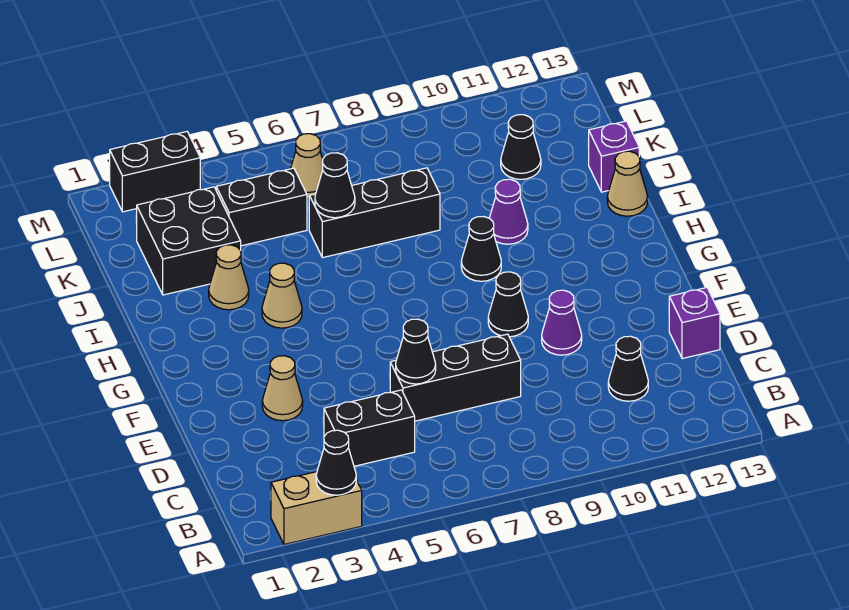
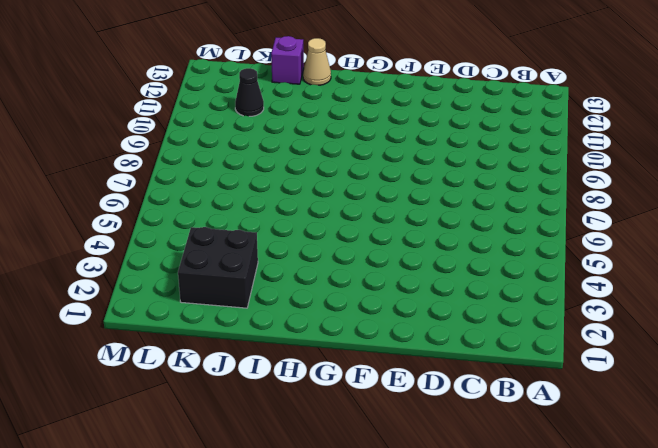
none -> tan 1x2 brick [271,472,362,544]
none -> black 1x2 brick [324,390,415,466]
none -> black 1x1 cone [608,336,648,401]

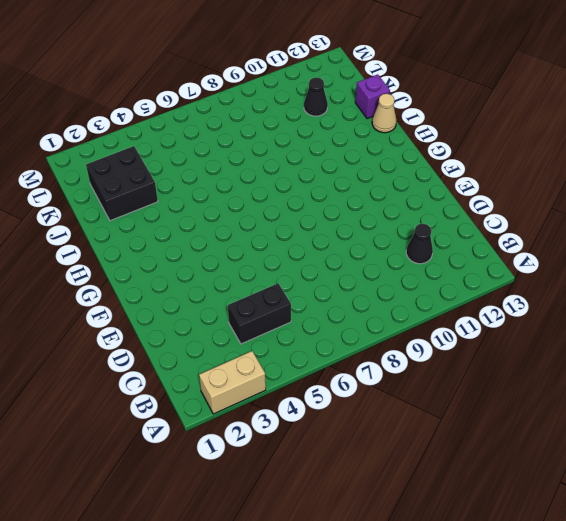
none -> black 1x3 brick [390,334,521,421]
none -> purple 1x1 brick [669,288,720,359]
none -> tan 1x1 cone [262,356,303,421]

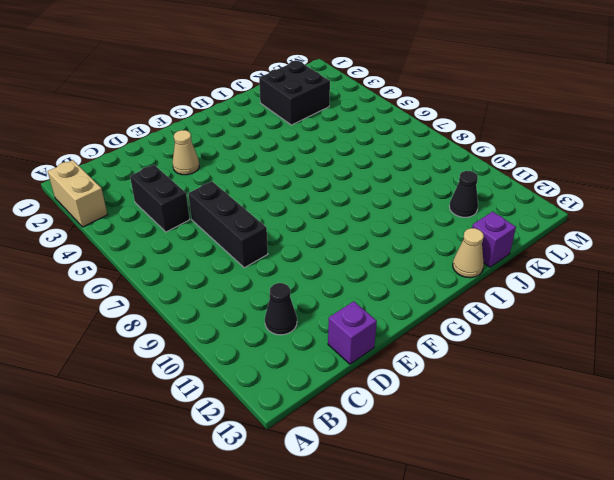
none -> purple 1x1 cone [542,290,582,355]
none -> black 1x1 cone [488,272,528,337]
none -> tan 1x1 cone [262,263,302,328]

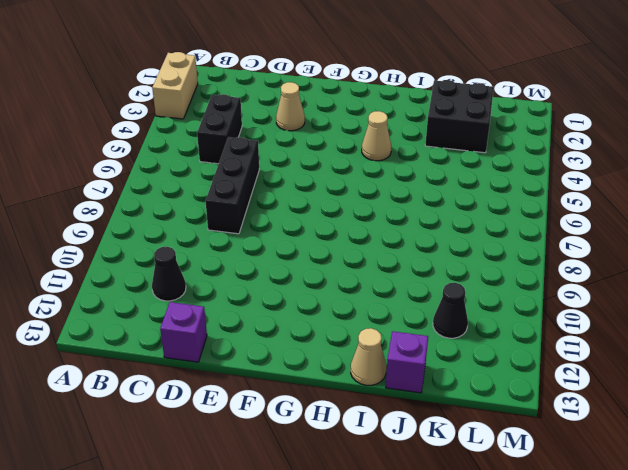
none -> purple 1x1 cone [542,290,582,355]
none -> black 1x1 cone [488,272,528,337]
none -> black 1x1 cone [461,217,501,281]

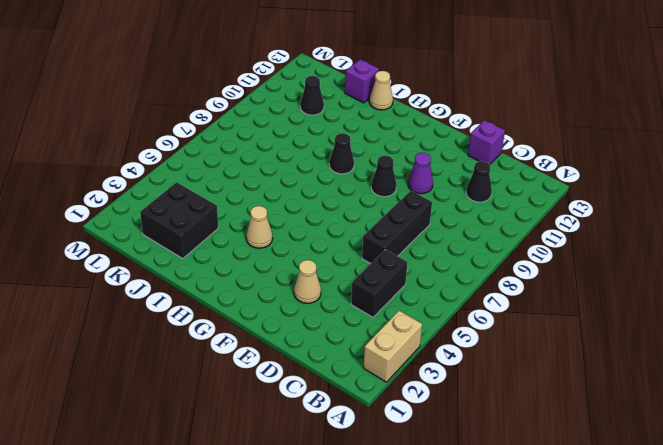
none -> tan 1x1 cone [209,245,249,310]
none -> purple 1x1 cone [490,179,528,244]
none -> black 1x3 brick [309,168,440,258]

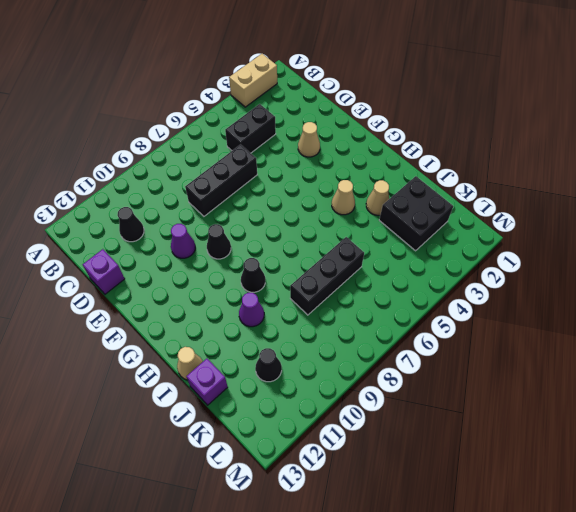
none -> black 1x2 brick [216,168,307,246]
none -> tan 1x1 cone [291,134,323,198]
none -> black 1x2 brick [110,132,200,212]

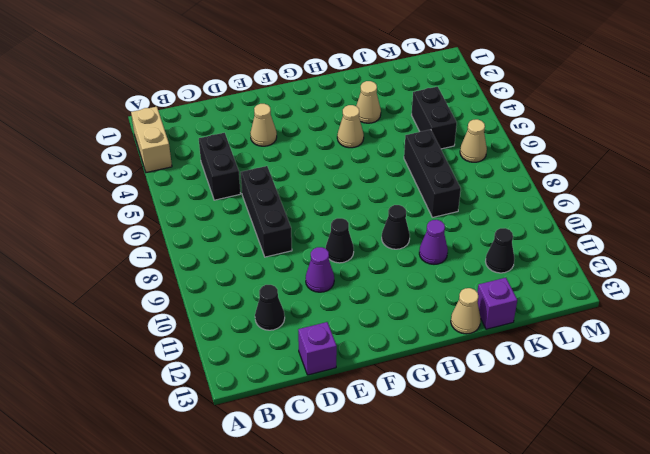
none -> black 2x2 brick [137,187,241,295]
none -> black 1x2 brick [110,132,200,212]
none -> black 1x1 cone [316,430,356,495]

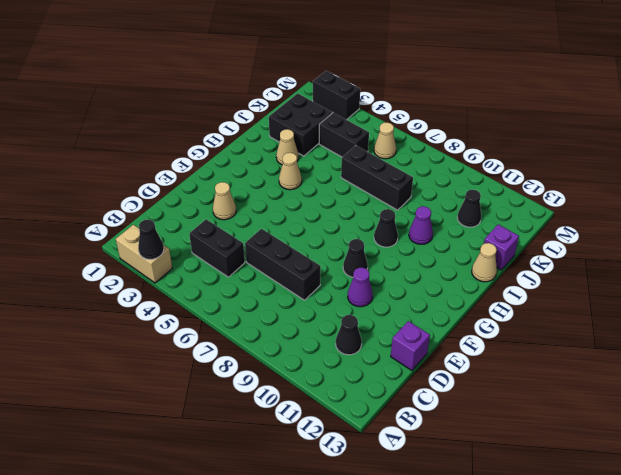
none -> black 1x1 cone [396,319,436,384]
none -> black 1x1 cone [315,153,355,218]

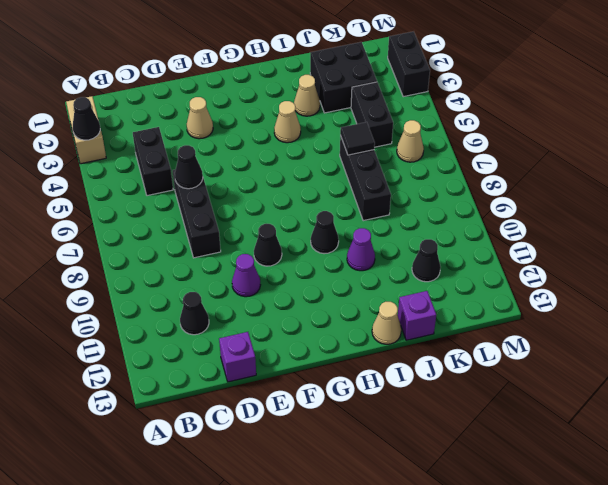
black 1x1 tile [340,122,375,155] -> black 1x1 cone [315,153,355,218]

